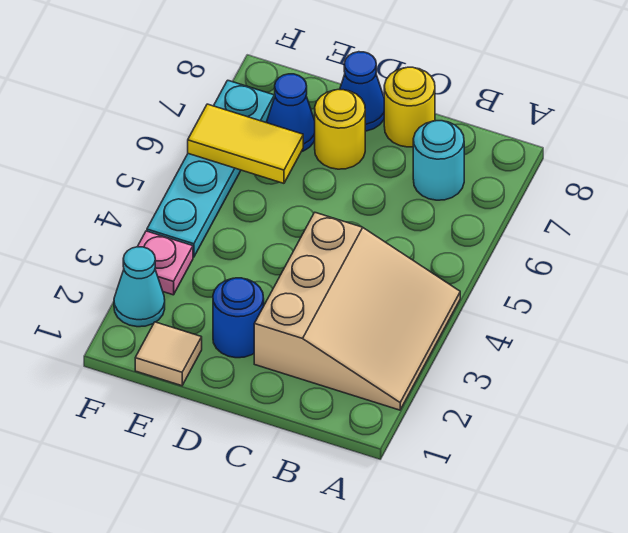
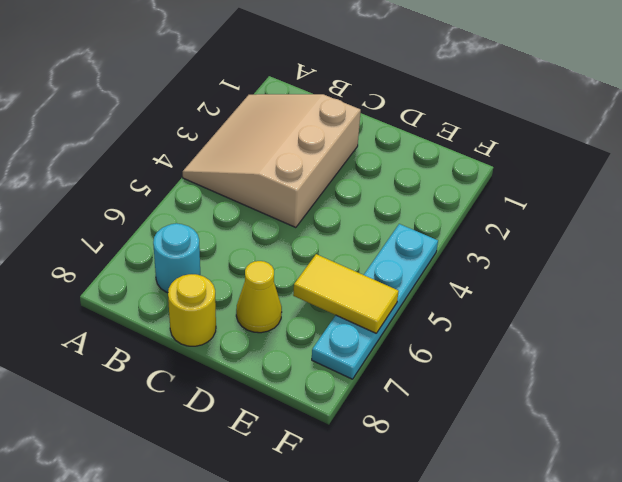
yellow 1x1 cone [236,261,282,333] -> yellow 1x1 round brick [315,89,365,169]
none -> blue 1x1 round brick [213,278,264,358]
none -> blue 1x1 cone [340,52,384,131]
none -> tan 1x1 tile [135,322,202,386]

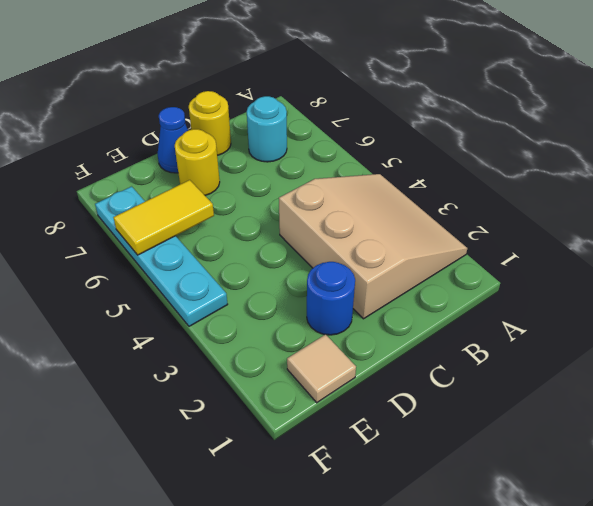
none -> blue 1x1 cone [266,74,315,151]
none -> cyan 1x1 cone [114,247,165,327]
none -> pink 1x1 plate [138,231,193,295]

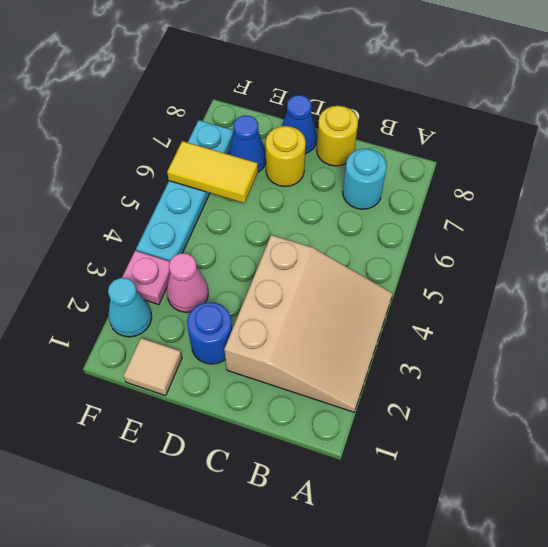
pink 1x1 cone [166,253,208,312] -> none

